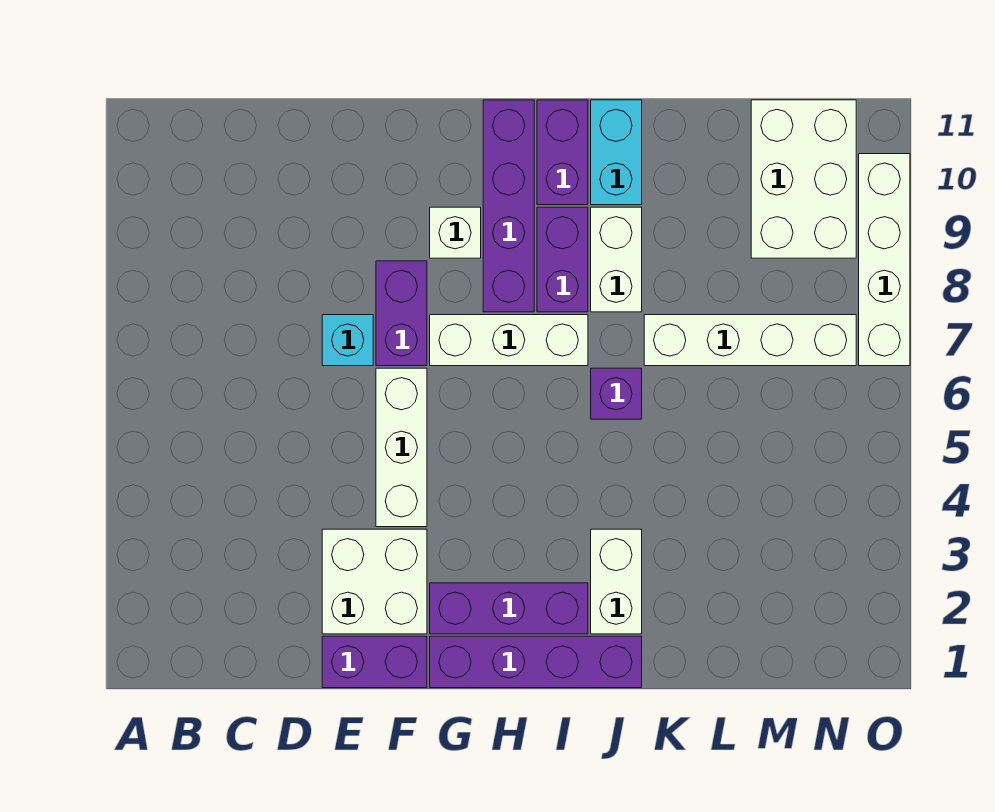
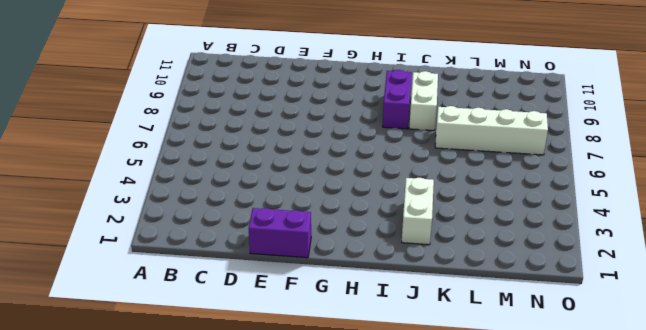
none -> white 2x2 brick [322,529,427,634]
none -> cyan 1x1 brick [322,315,373,366]
none -> white 1x3 brick [376,368,427,527]

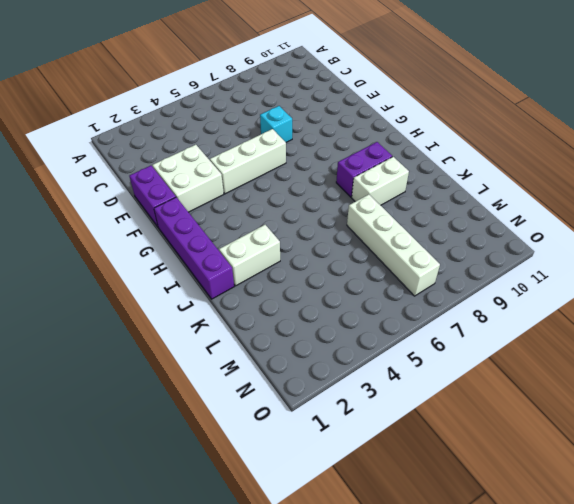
none -> purple 1x2 brick [376,261,427,366]
none -> purple 1x3 brick [430,583,588,634]
none -> white 1x3 brick [430,315,588,366]

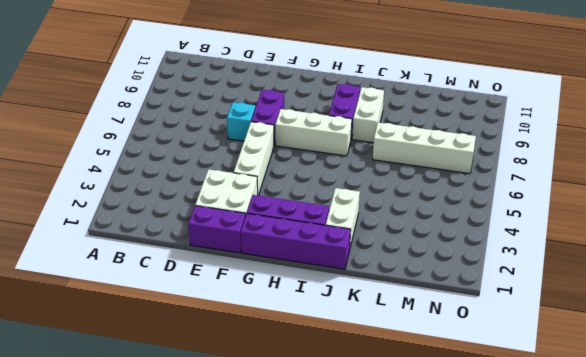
none -> white 1x1 brick [430,207,481,258]
none -> purple 1x4 brick [483,100,534,312]
none -> purple 1x2 brick [537,100,588,205]

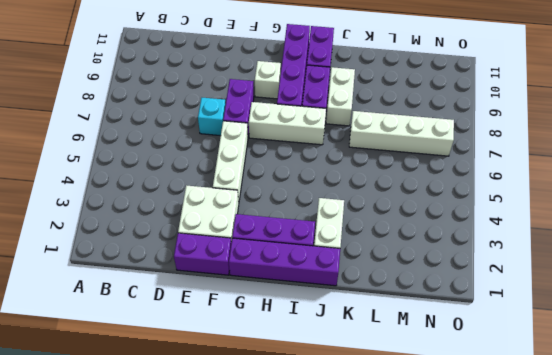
none -> purple 1x1 brick [591,368,642,419]
none -> cyan 1x2 brick [591,100,642,205]
none -> white 2x3 brick [751,100,856,258]

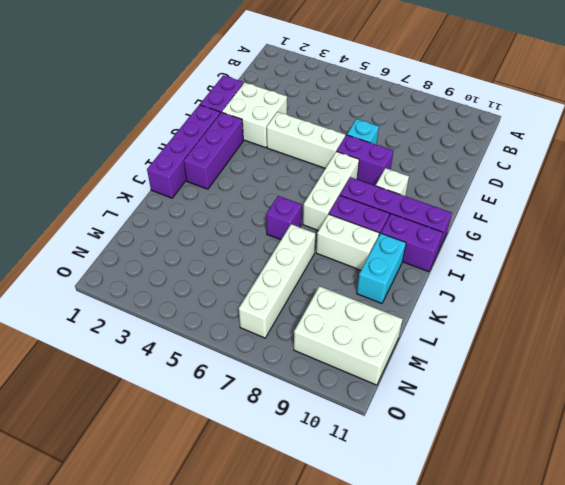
cyan 1x2 brick [357,233,406,303] -> cyan 1x2 brick turned to [591,100,642,205]
none -> white 1x2 brick [591,529,642,634]
none -> white 1x4 brick [859,154,910,366]

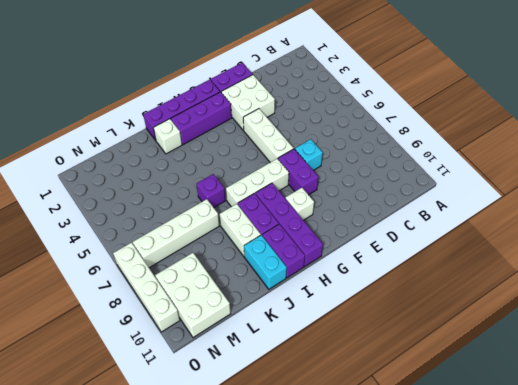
white 1x1 brick [153,119,182,154] -> white 1x2 brick [591,529,642,634]

